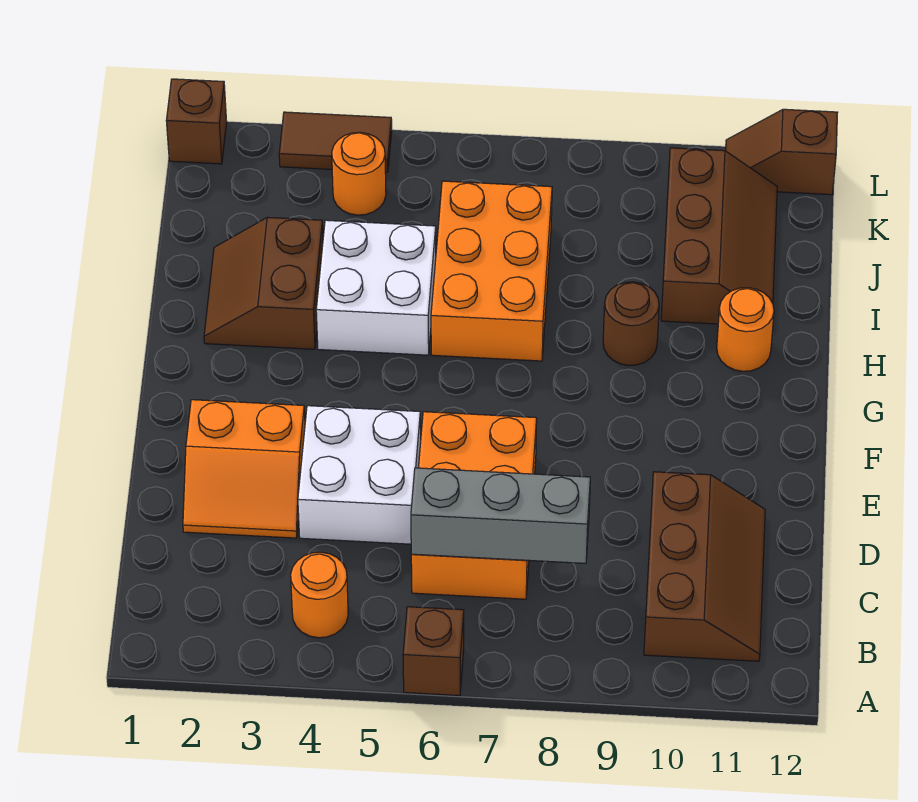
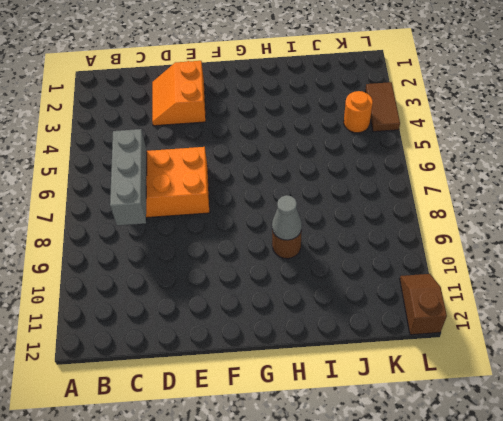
grey 1x1 cone [272,195,302,240] -> none
none -> brown 1x1 brick [403,607,464,696]
none -> orange 1x1 round brick [291,552,348,638]
none -> brown 2x3 slope [644,472,765,661]

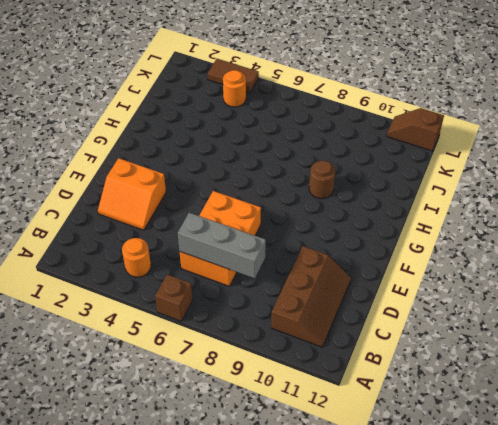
none -> white 2x2 brick [298,406,421,544]
none -> brown 2x2 slope [204,217,323,349]
none -> white 2x2 brick [316,220,436,355]

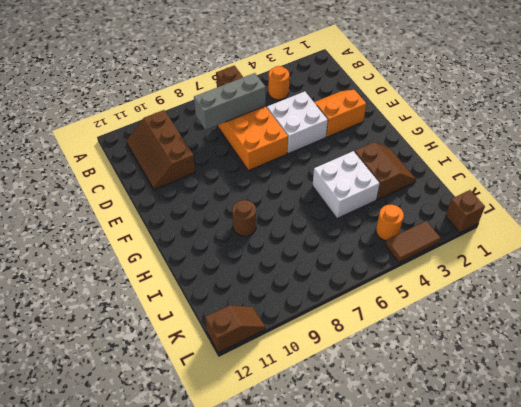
none -> orange 2x3 brick [431,181,552,361]
none -> orange 1x1 round brick [717,288,774,371]
none -> brown 2x3 slope [661,148,777,324]

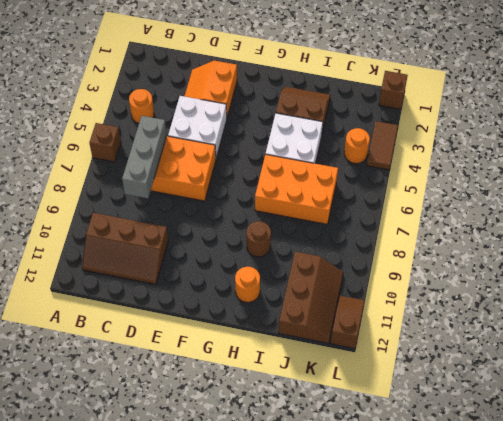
brown 2x3 slope [279,252,343,343] -> brown 2x3 slope turned to [661,148,777,324]

